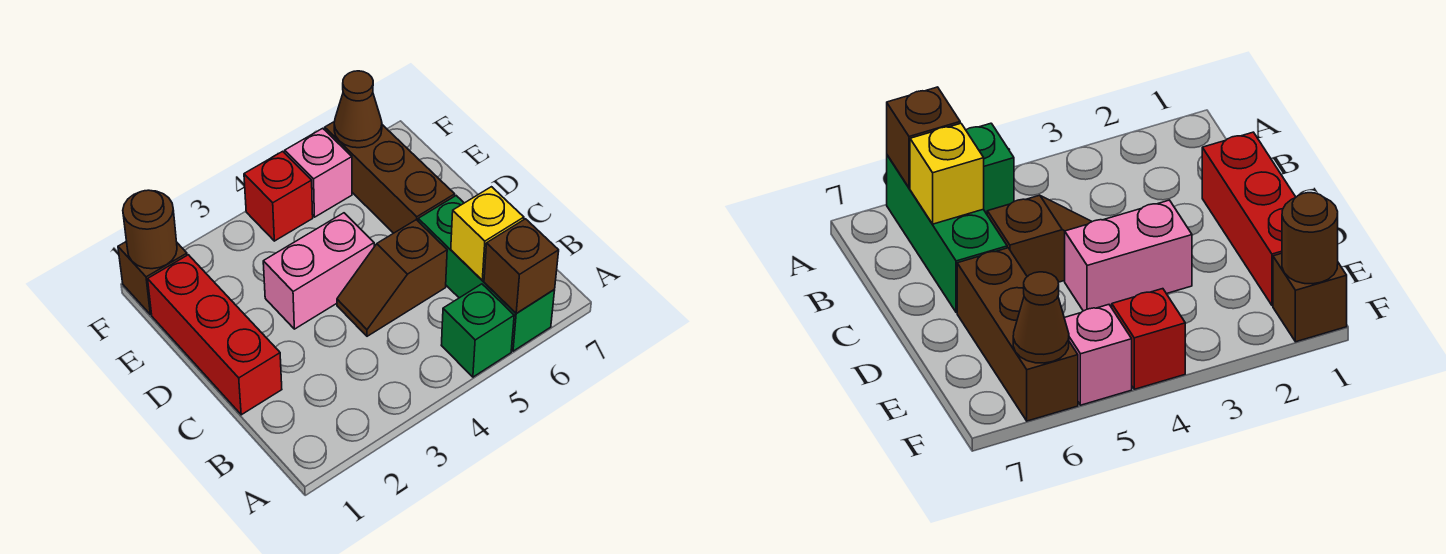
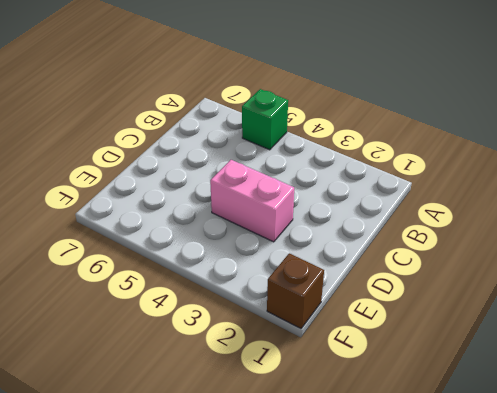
none -> green 1x3 brick [418,196,555,351]
none -> red 1x3 brick [148,255,282,415]
none -> brown 1x2 slope [337,220,447,336]

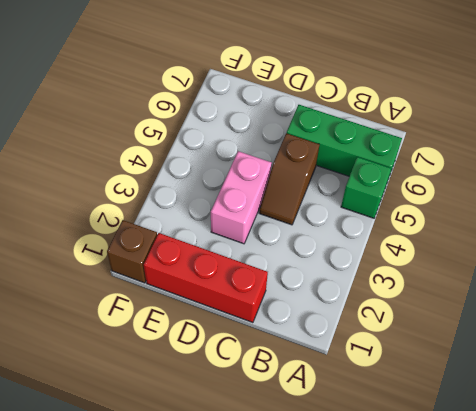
none -> brown 1x3 brick [325,121,455,233]
none -> red 1x1 brick [244,151,313,241]
none -> pink 1x1 brick [285,128,352,217]

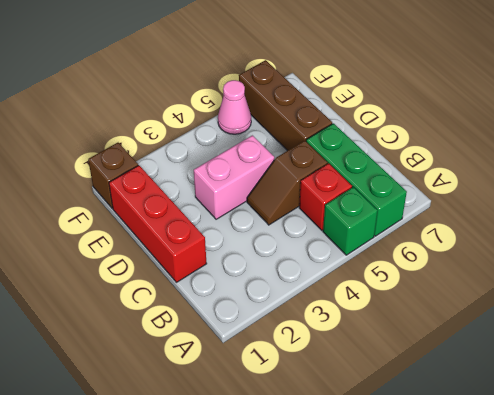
red 1x1 brick [299,163,352,230] -> red 1x1 brick moved to [244,151,313,241]
pink 1x1 cone [218,80,251,134] -> pink 1x1 brick [285,128,352,217]
none -> brown 1x1 brick [484,219,559,313]
none -> yellow 1x1 brick [451,187,524,280]
none -> brown 1x1 round brick [123,190,177,269]

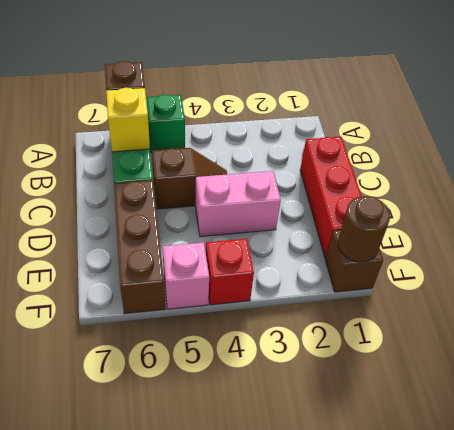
none -> brown 1x1 cone [334,71,382,148]

